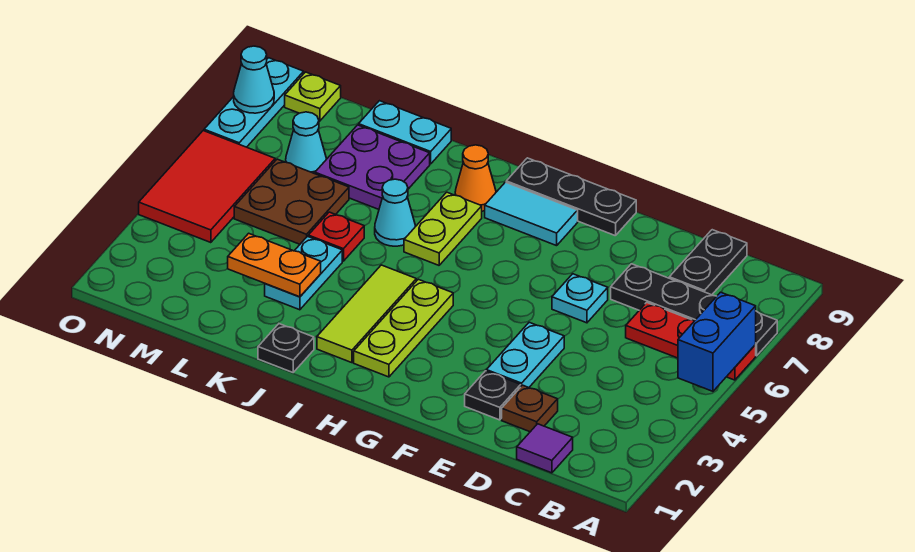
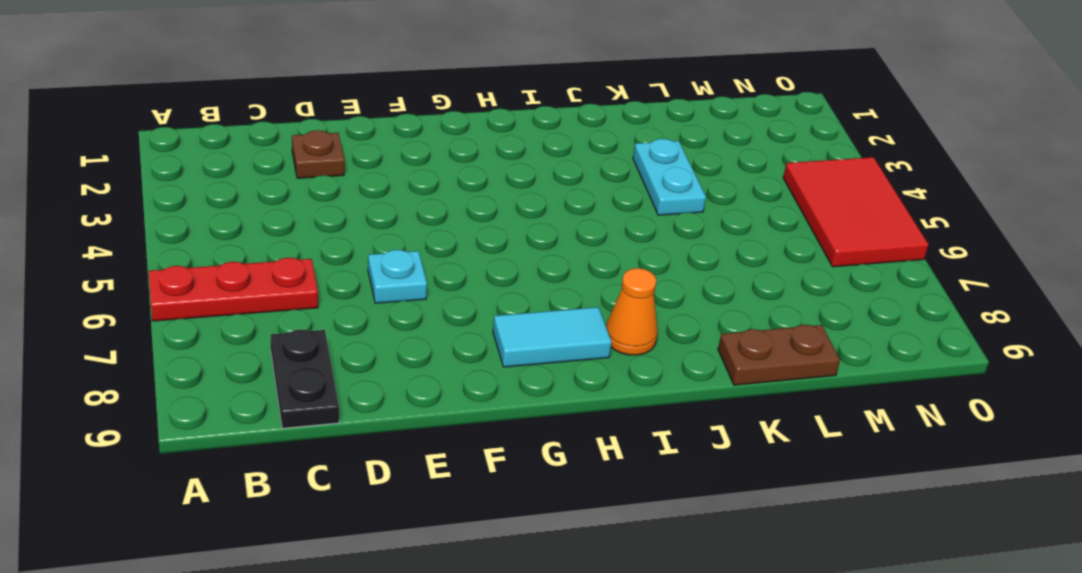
brown 1x2 plate [718,325,840,385] -> cyan 1x2 plate [359,101,451,164]
none -> black 1x4 plate [611,264,777,356]
none -> purple 1x1 tile [517,424,573,473]
none -> black 1x1 plate [465,371,521,420]

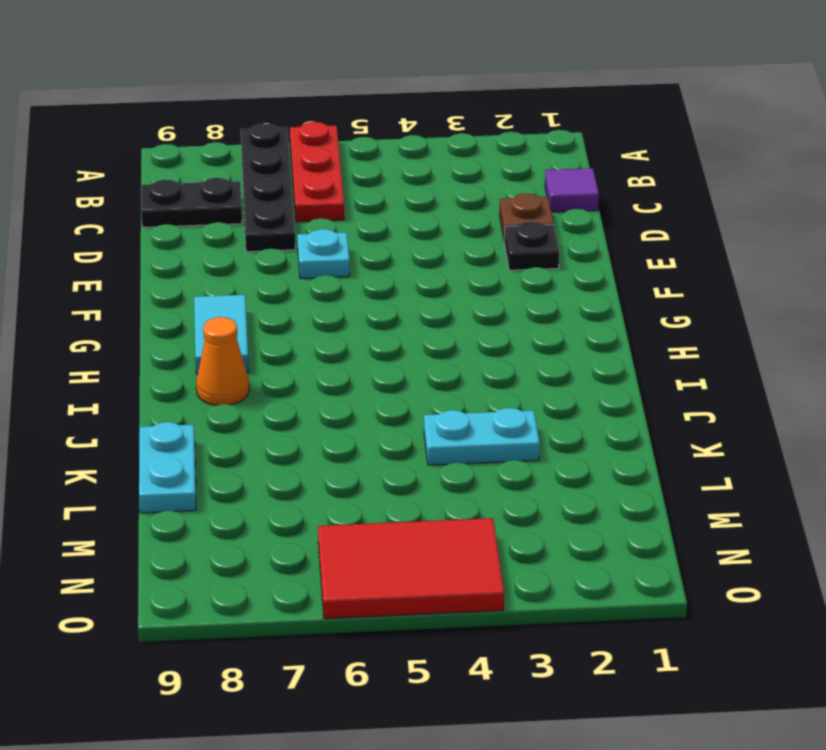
none -> cyan 1x2 plate [486,322,564,388]
none -> black 1x3 plate [506,158,636,236]
none -> lime 1x3 plate [354,279,453,377]

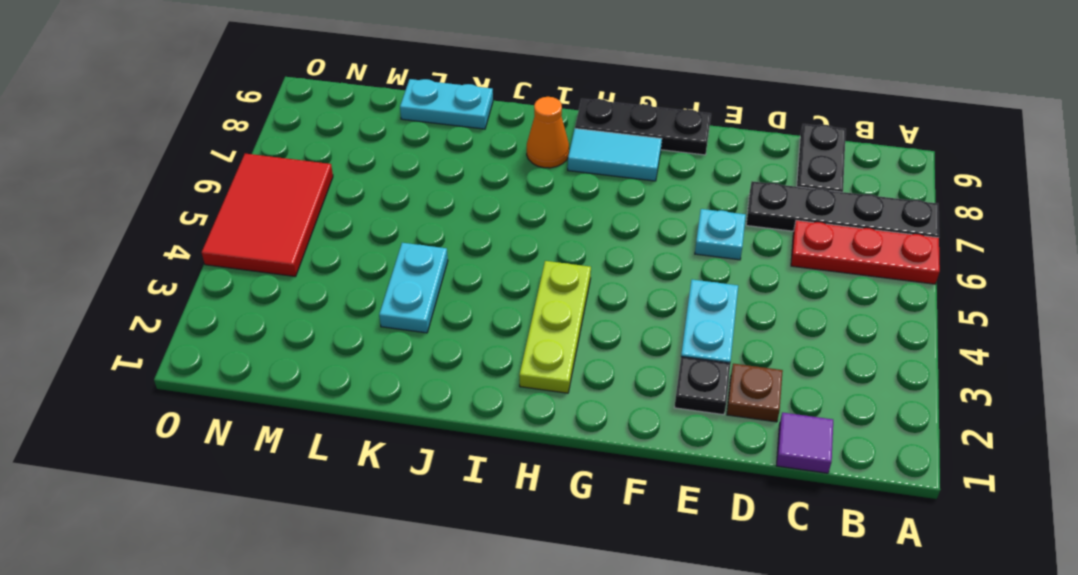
none -> lime 1x3 tile [317,265,416,363]
none -> lime 1x2 plate [404,192,482,265]
none -> black 1x1 plate [258,324,314,372]

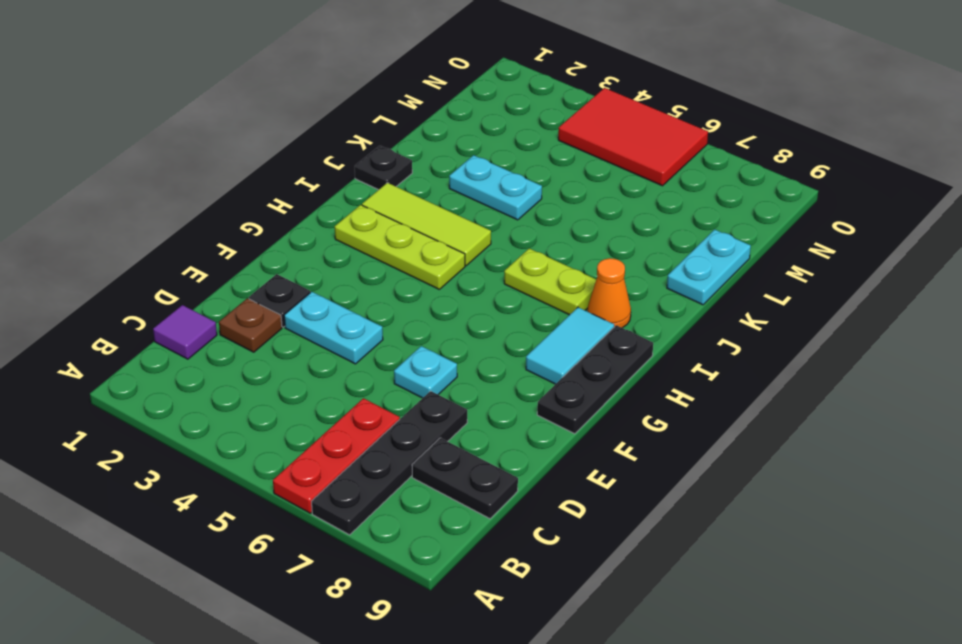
none -> cyan 1x1 cone [375,179,415,246]
none -> red 1x1 plate [308,212,364,261]
none -> purple 2x2 plate [315,125,430,209]

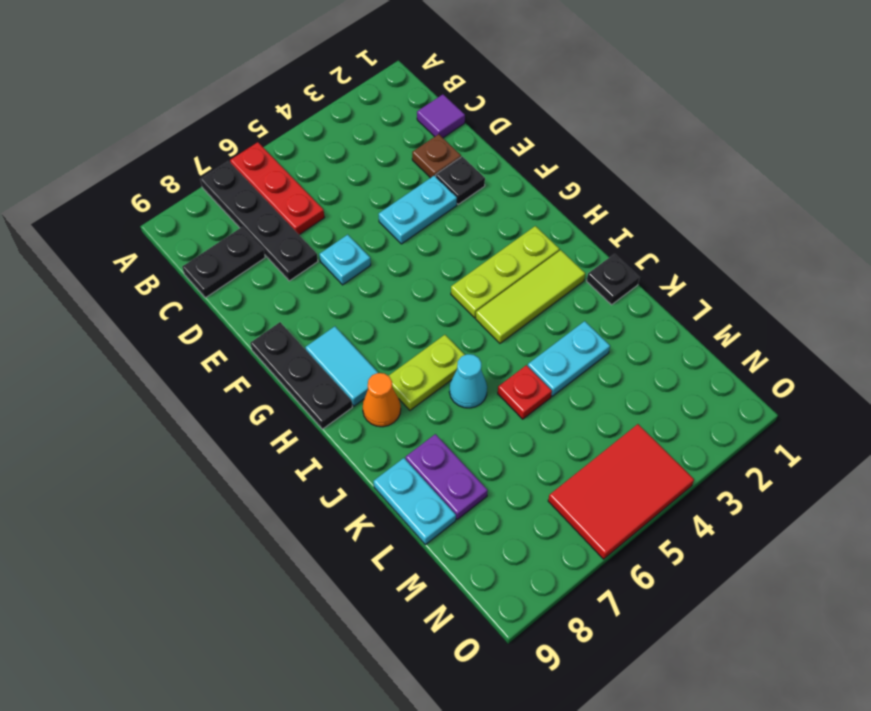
purple 1x2 plate [406,434,488,519] -> purple 2x2 plate [315,125,430,209]
none -> brown 2x2 plate [234,159,349,244]
none -> cyan 1x1 cone [286,112,326,174]
none -> lime 1x1 plate [285,72,341,121]

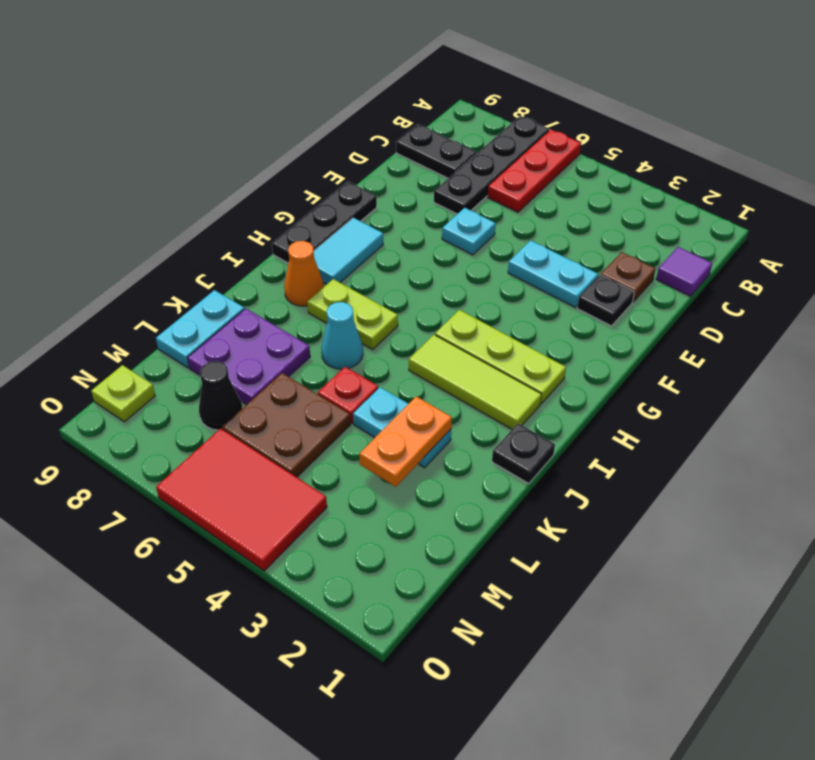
black 1x1 cone [199,361,242,430] -> cyan 1x1 cone [286,112,326,174]
none -> cyan 1x3 plate [204,58,304,147]
none -> blue 1x2 brick [678,292,756,391]
none -> cyan 1x1 cone [234,46,274,113]

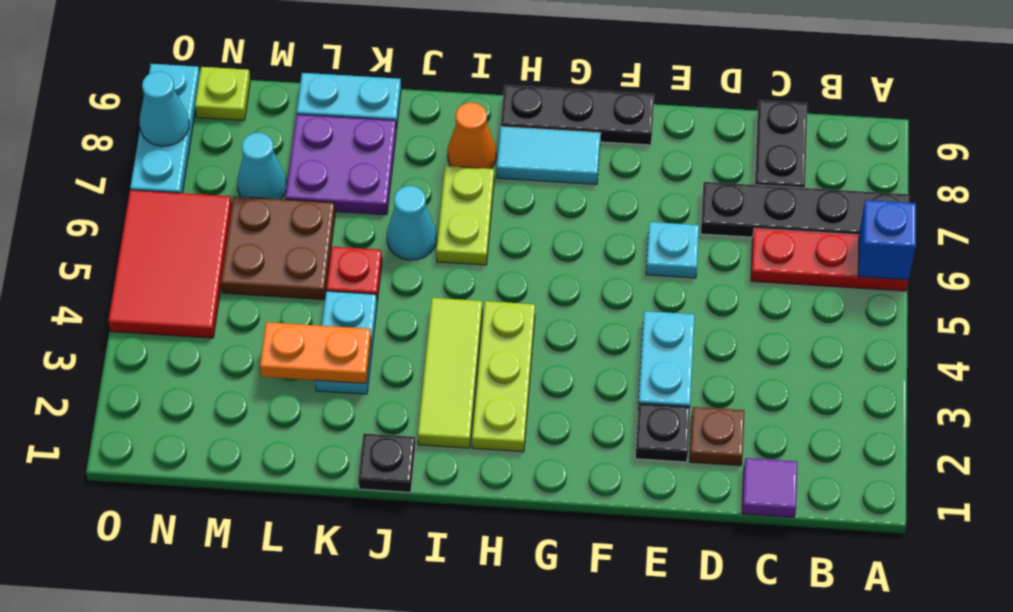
blue 1x1 brick [858,200,916,280] -> blue 1x2 brick [678,292,756,391]

